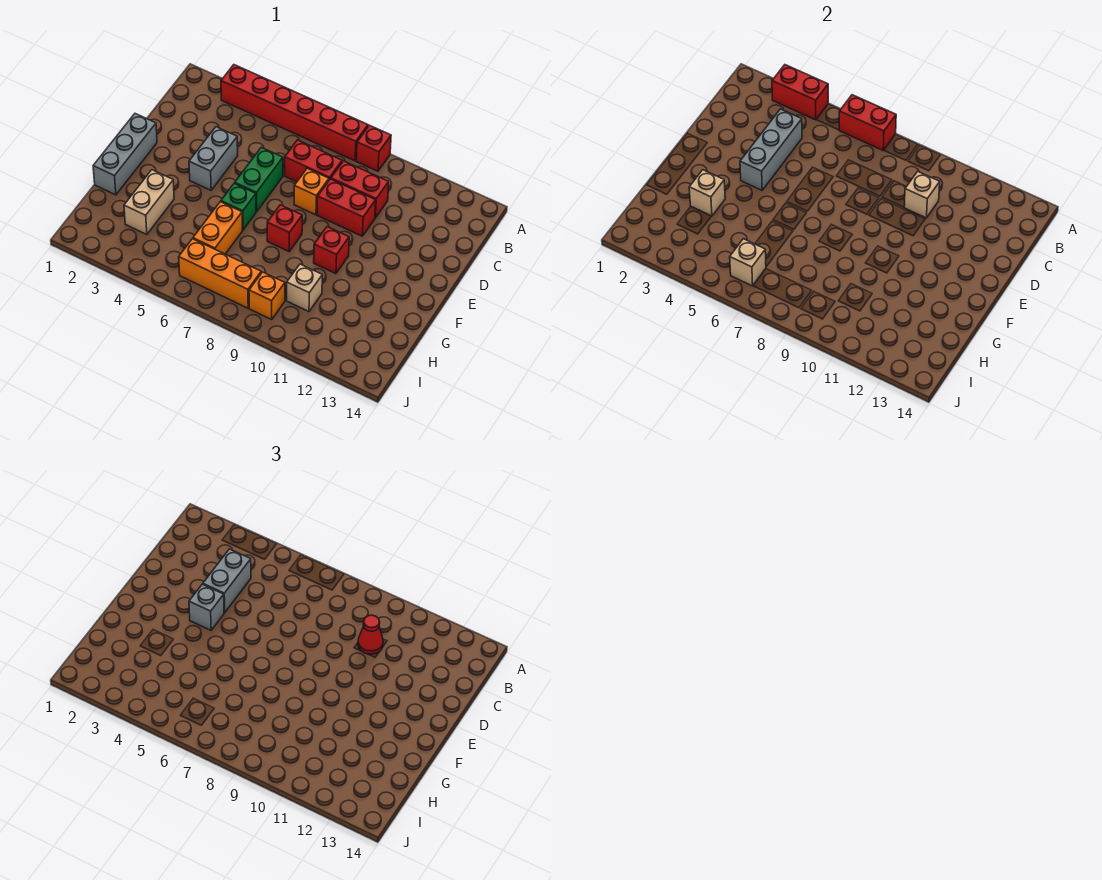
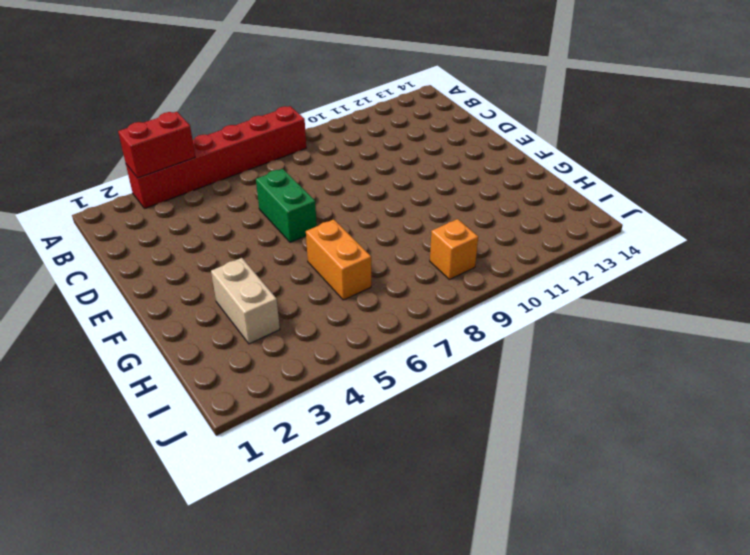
none -> red 1x1 brick [356,125,391,171]
none -> red 1x2 brick [285,140,342,182]
none -> red 1x2 brick [331,161,389,218]

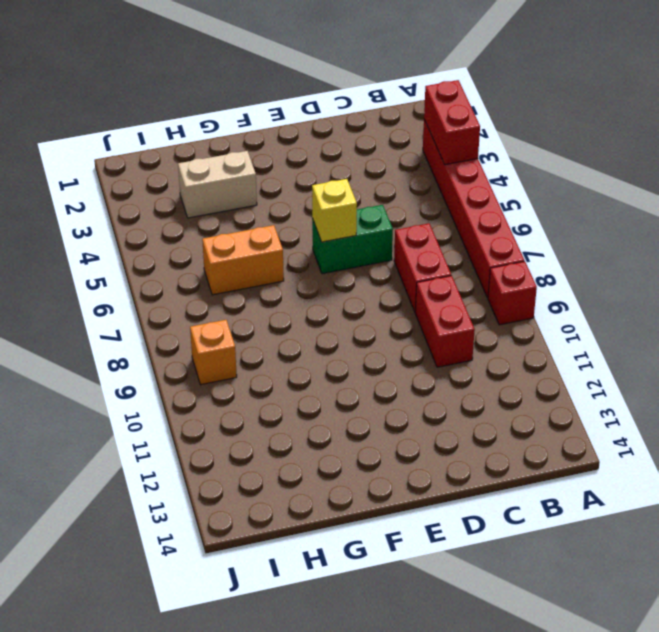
yellow 1x1 brick [312,179,357,242] -> none
none -> grey 1x2 brick [189,127,238,190]
none -> orange 1x1 brick [294,168,329,215]
none -> red 1x2 brick [317,179,376,236]

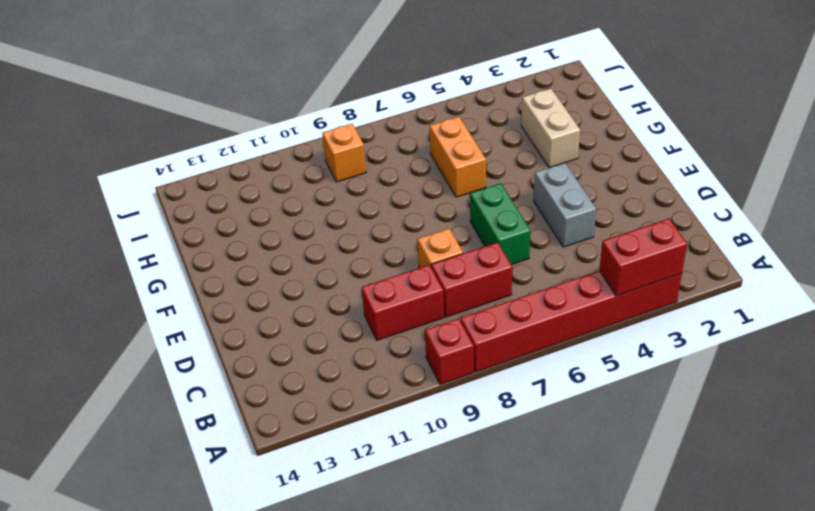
none -> red 1x2 brick [317,179,376,236]
none -> grey 1x3 brick [93,114,157,195]
none -> green 1x1 brick [221,183,256,230]

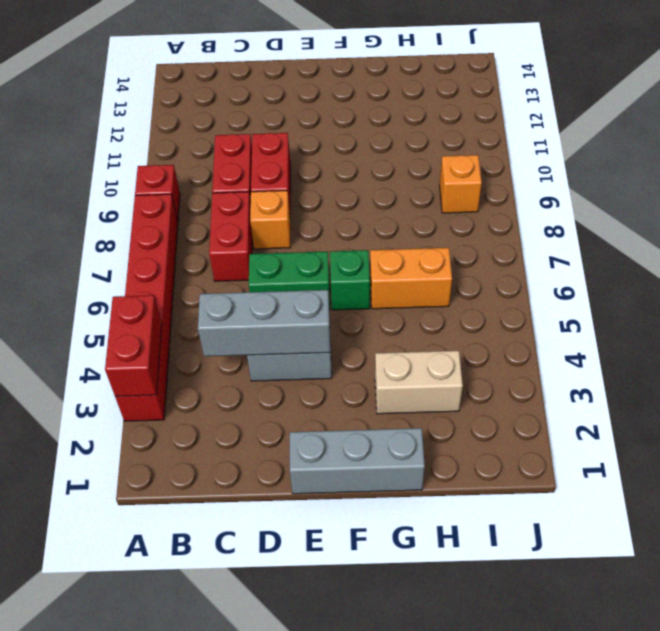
none -> red 1x1 brick [267,205,302,251]
none -> red 1x1 brick [314,227,349,274]
none -> tan 1x1 brick [287,264,322,312]

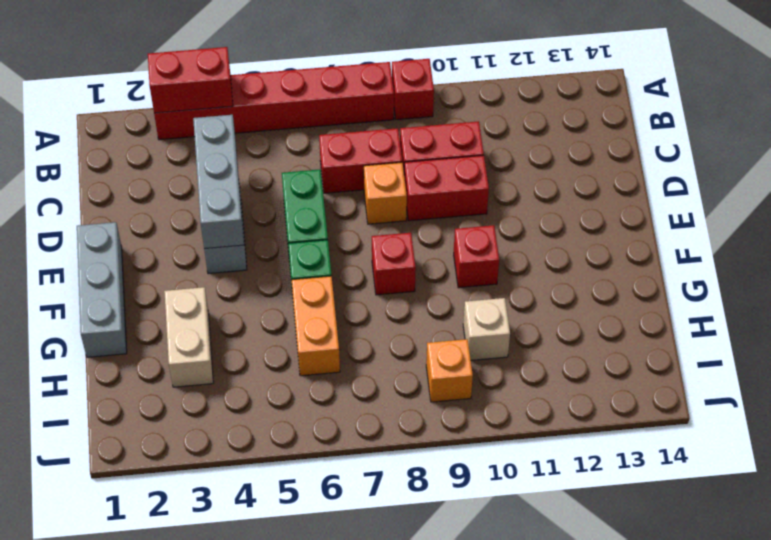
none -> orange 1x3 brick [179,239,261,308]
none -> red 1x2 brick [839,95,896,150]
none -> tan 1x1 brick [904,172,940,218]

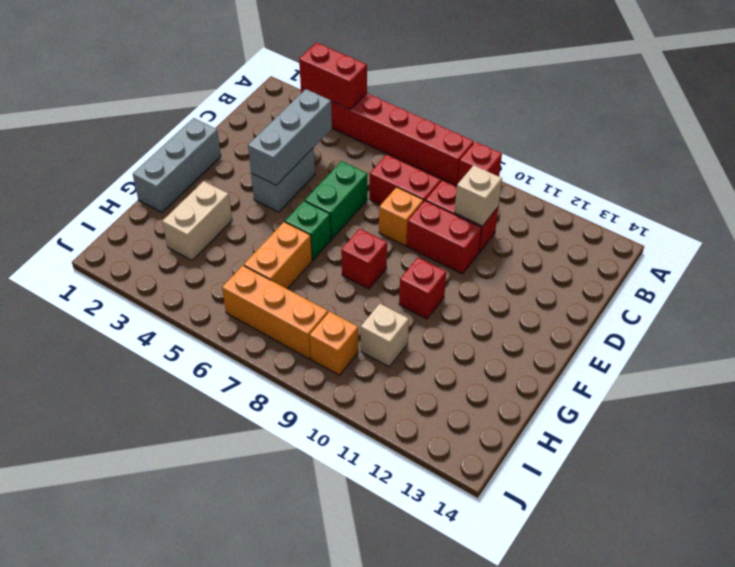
none -> red 1x2 brick [839,95,896,150]
none -> tan 1x1 brick [689,170,725,216]
none -> tan 1x1 brick [730,239,766,286]

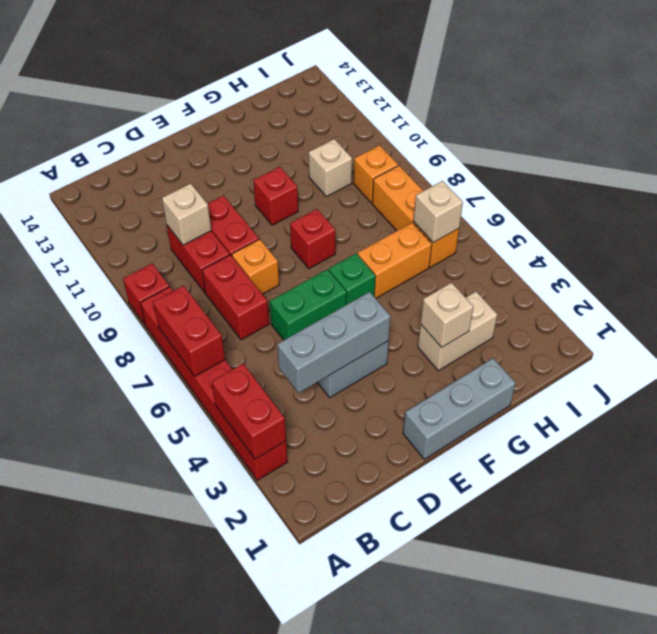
none -> grey 1x2 brick [203,549,251,613]
none -> red 1x1 cone [358,615,383,654]
none -> grey 1x1 brick [189,584,224,630]

